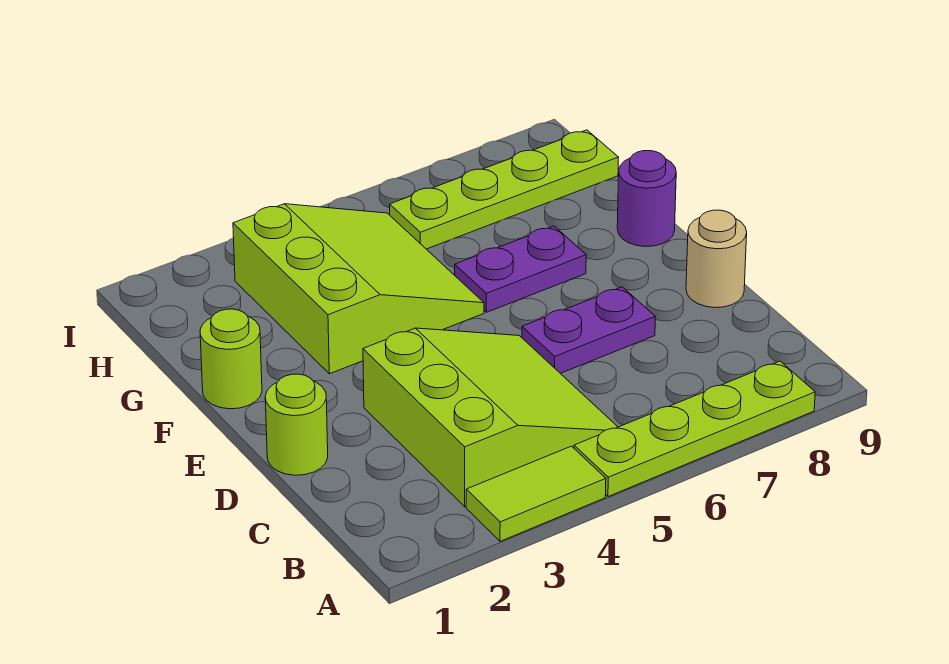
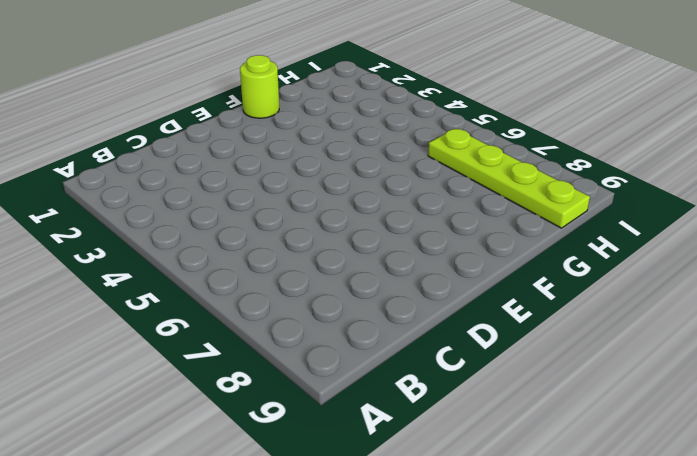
none -> lime 1x2 tile [466,446,606,541]
none -> lime 1x4 plate [574,361,815,497]

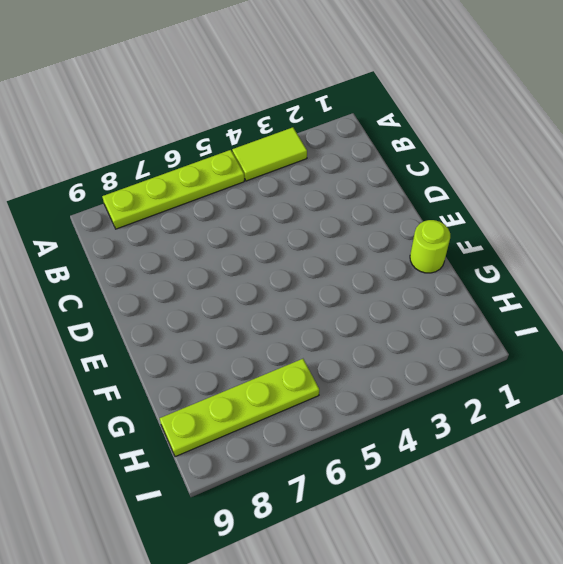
none -> lime 3x3 slope [363,328,618,507]
none -> lime 1x1 round brick [265,374,328,475]

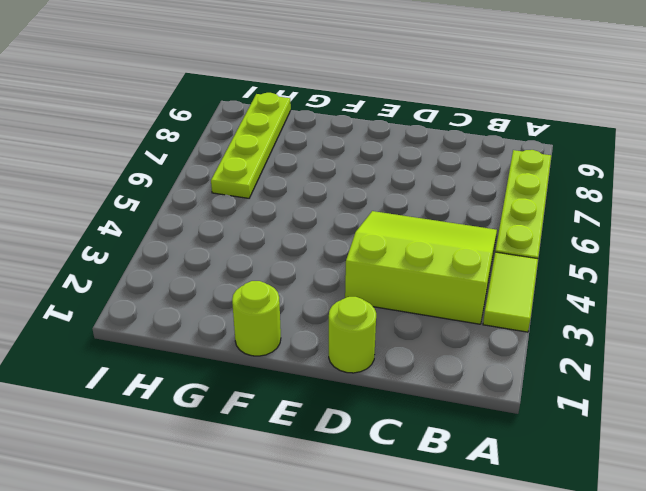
none -> purple 1x2 plate [522,287,655,373]
none -> tan 1x1 round brick [686,210,747,308]

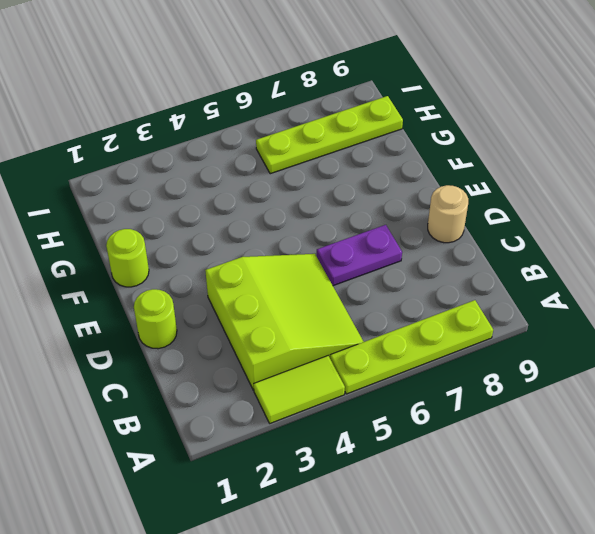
none -> lime 3x3 slope [233,204,484,374]
none -> purple 1x2 plate [455,226,586,312]

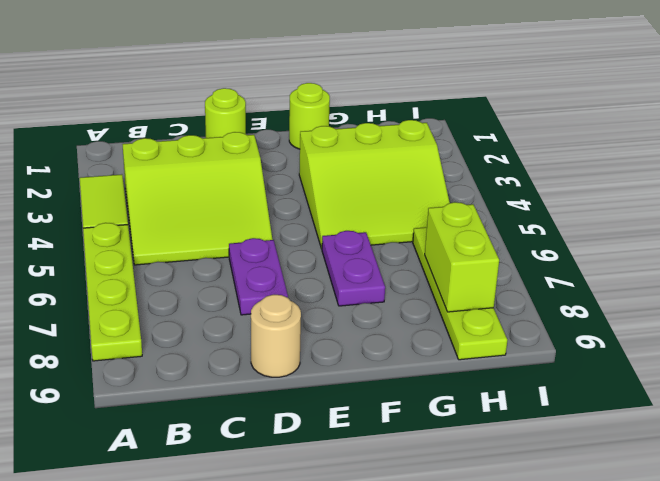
lime 1x2 brick [425,202,499,312] -> none
none -> purple 1x1 round brick [617,151,676,247]

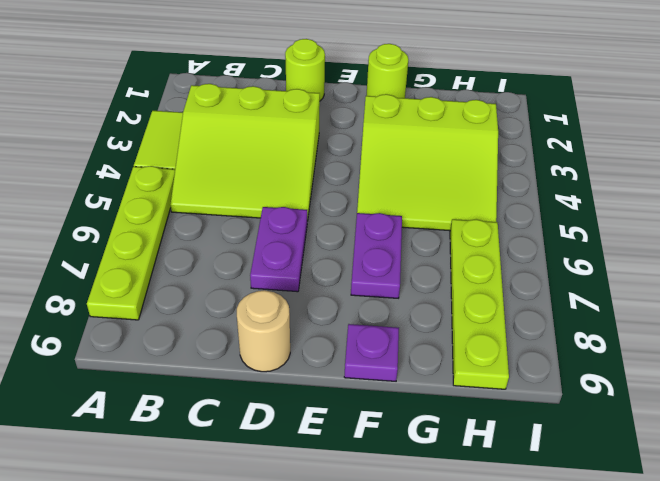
purple 1x1 plate [344,324,399,381] -> purple 1x1 round brick [617,151,676,247]

